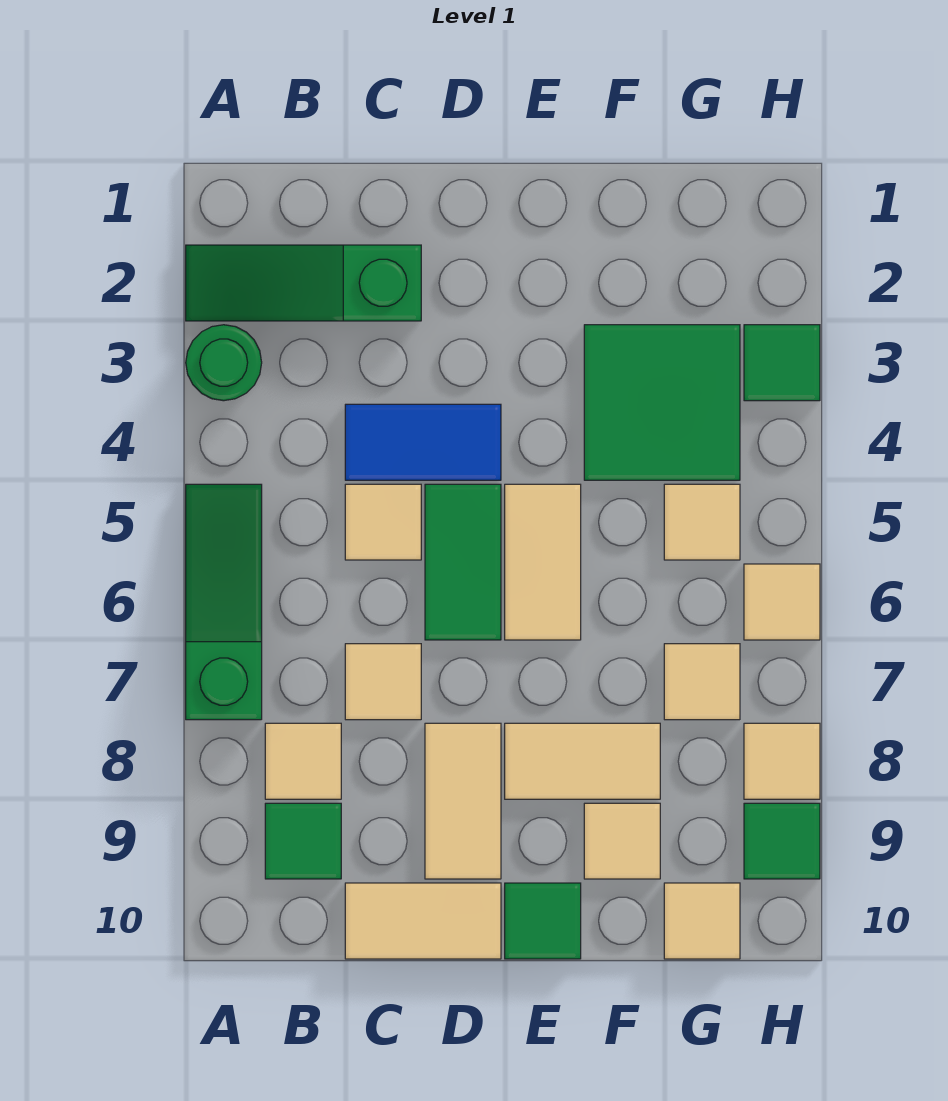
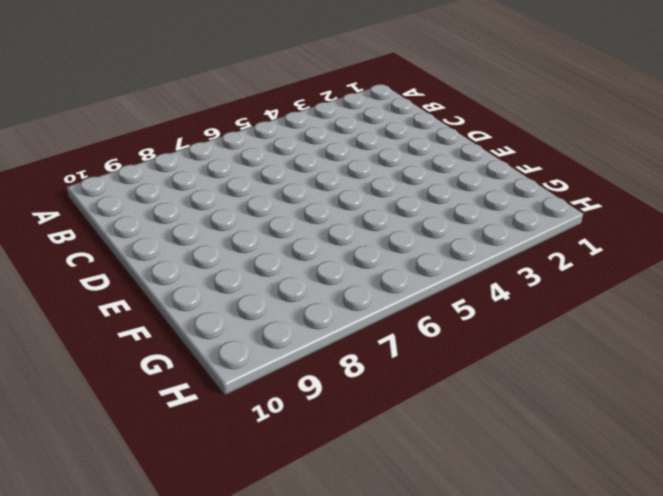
none -> green 1x3 slope [186,245,421,321]
none -> green 1x1 round brick [186,325,262,401]
none -> green 1x3 slope [186,484,262,720]

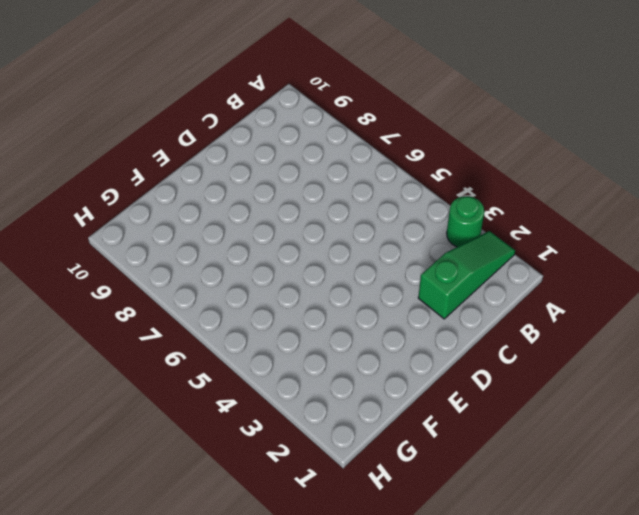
none -> green 1x3 slope [186,484,262,720]
none -> tan 1x1 tile [265,723,341,799]
none -> green 1x1 tile [265,803,341,879]

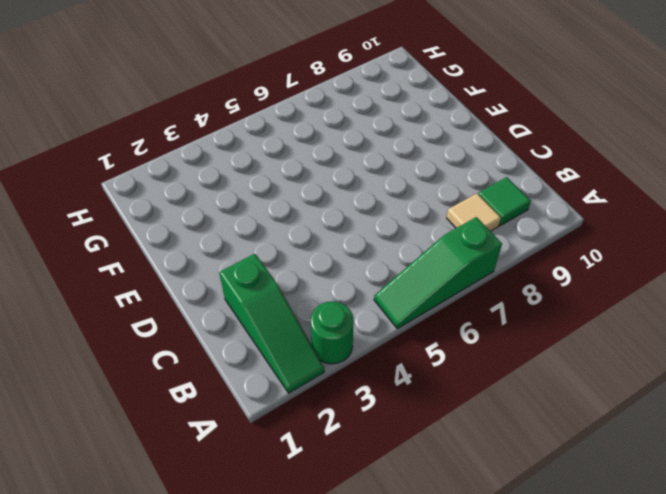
none -> blue 1x2 tile [345,404,501,480]
none -> tan 1x1 tile [345,484,421,560]
none -> tan 1x1 tile [345,644,421,720]

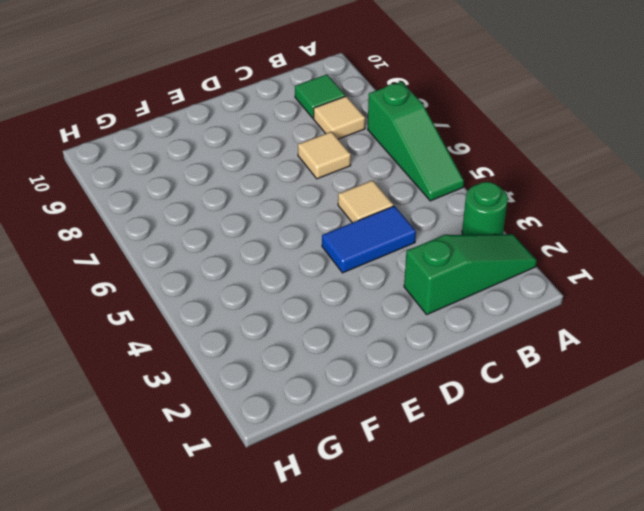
none -> tan 1x2 tile [345,883,501,959]
none -> green 1x2 tile [425,484,501,640]
none -> tan 1x2 tile [425,723,501,879]

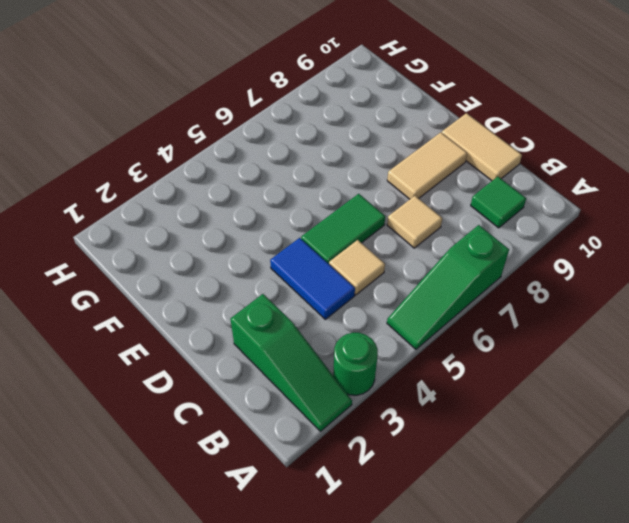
none -> tan 1x1 tile [265,723,341,799]
none -> tan 1x2 tile [505,484,581,640]
none -> tan 1x2 tile [505,723,660,799]

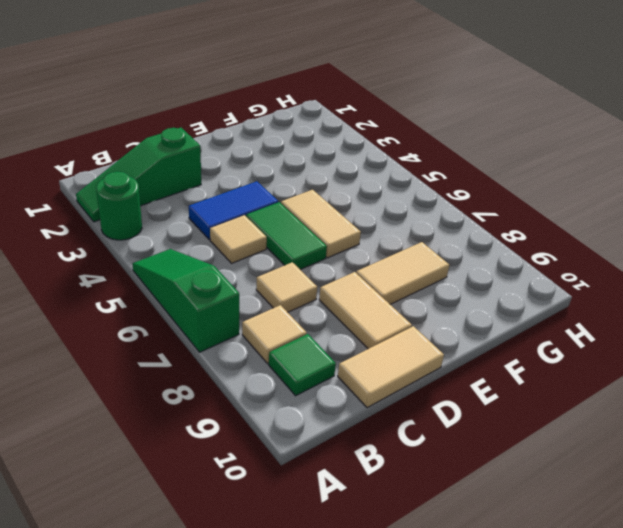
none -> green 1x1 tile [505,883,581,959]
none -> green 2x2 tile [584,325,740,480]
none -> tan 1x1 tile [584,803,660,879]

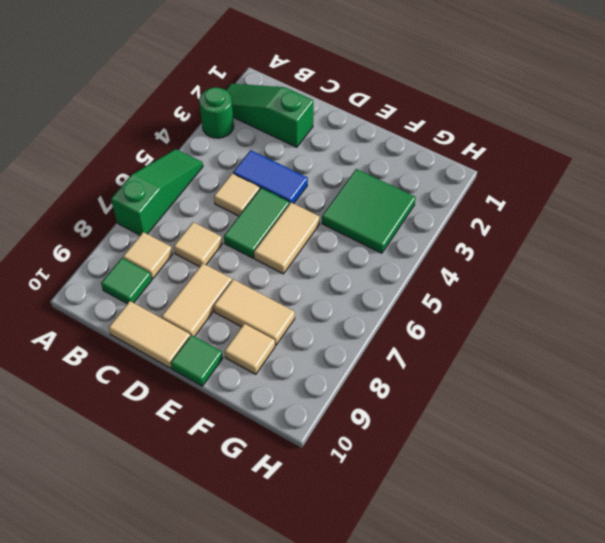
none -> tan 1x1 tile [664,484,740,560]
none -> tan 1x1 tile [664,644,740,720]
none -> tan 1x1 tile [664,883,740,959]

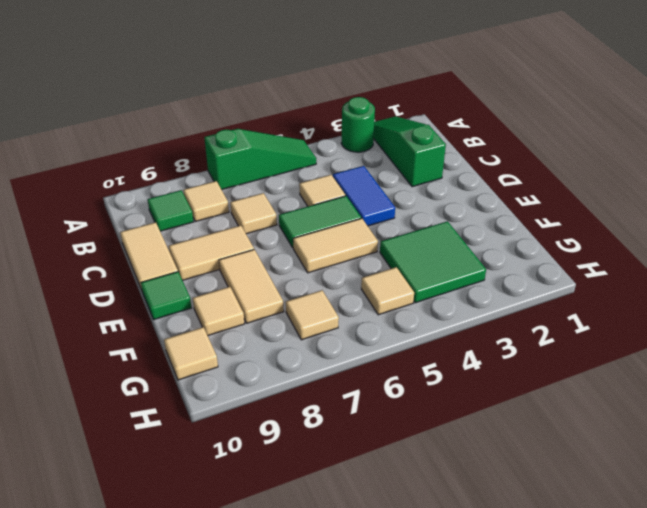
none -> green 1x1 tile [744,325,820,401]
none -> tan 1x1 tile [744,564,820,640]
none -> tan 1x1 tile [744,723,820,799]

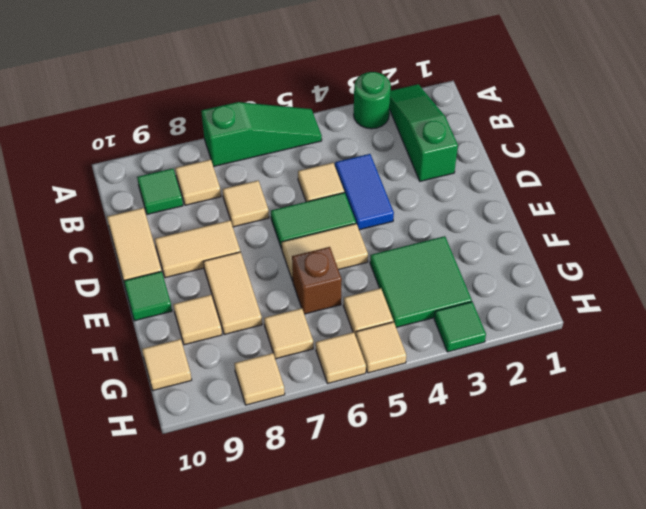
brown 1x1 brick [292,247,342,314] -> none
tan 1x1 tile [356,322,406,373] -> none
none -> green 1x1 tile [744,803,820,879]

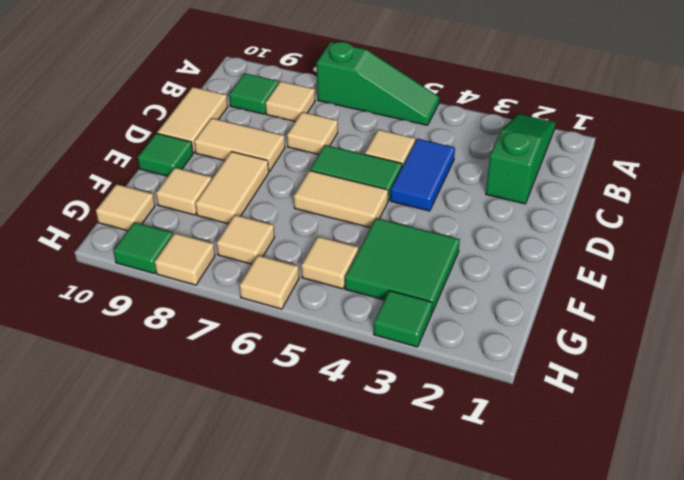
none -> green 1x1 round brick [186,325,262,401]

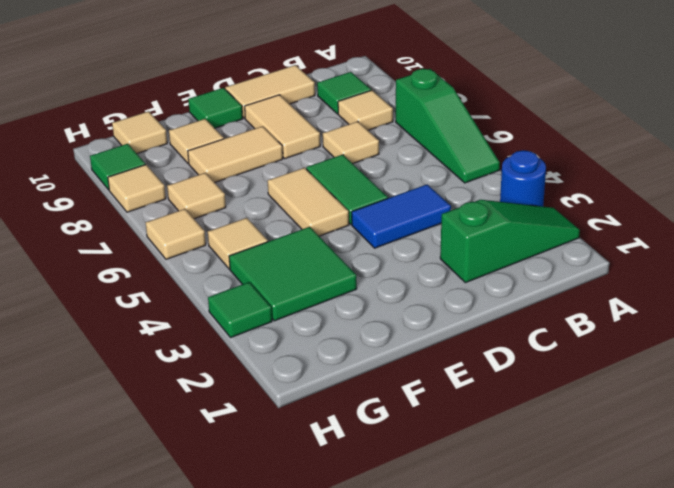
blue 1x1 round brick [500,150,546,206] -> green 1x1 round brick [186,325,262,401]
none -> tan 1x1 tile [345,484,421,560]

